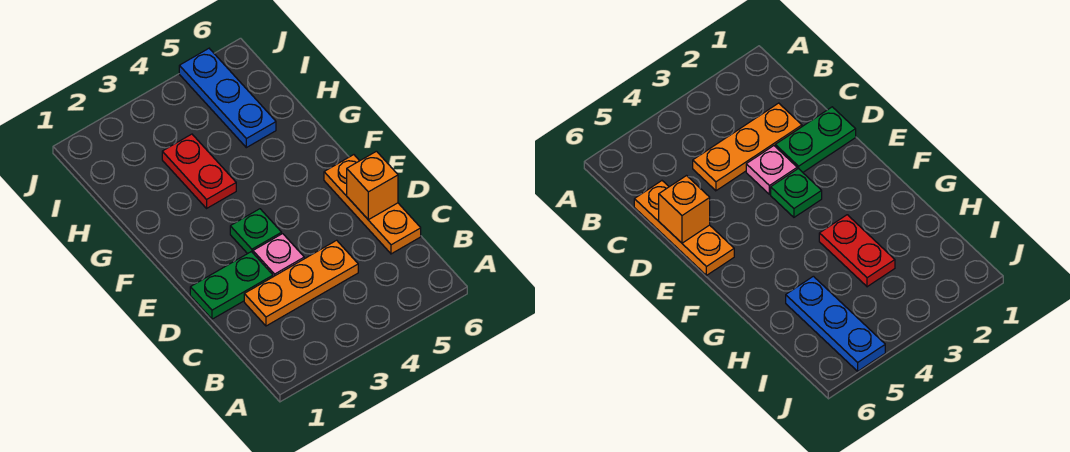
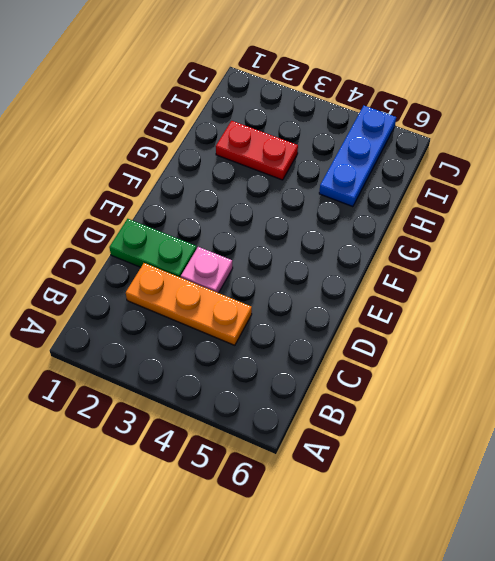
red 1x2 plate [216,121,298,180] -> red 1x2 plate turned to [162,134,236,208]
none -> orange 1x3 plate [324,155,421,254]
none -> green 1x1 plate [230,209,282,254]

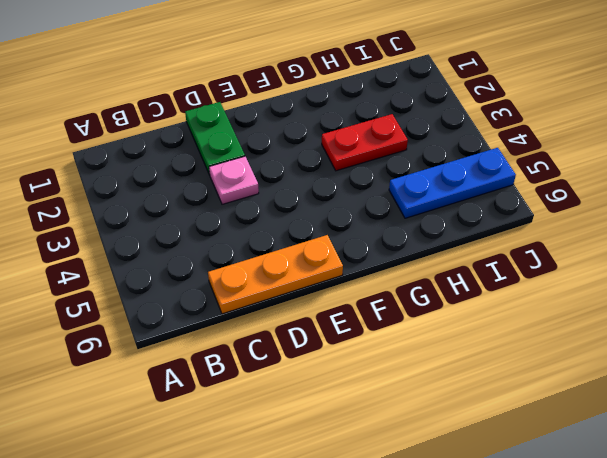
none -> orange 1x3 plate [244,240,358,326]
none -> green 1x1 plate [230,209,282,254]

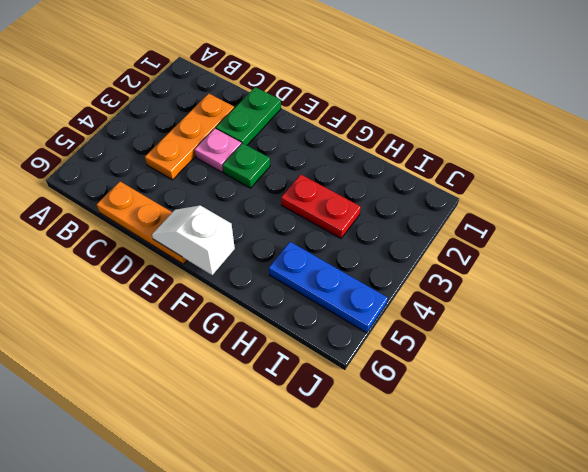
white 1x2 slope [152,205,235,275] -> none
none -> orange 1x1 brick [347,151,398,220]

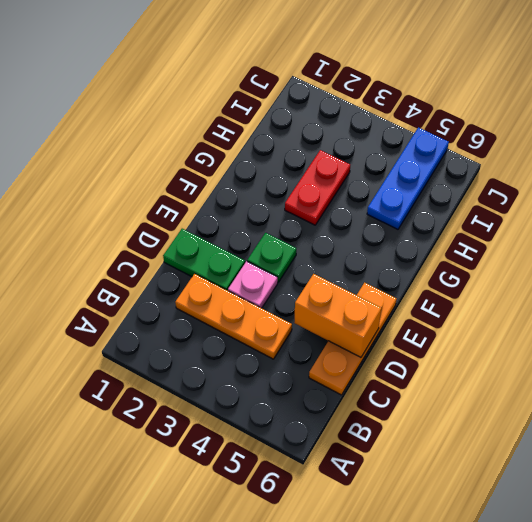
orange 1x2 brick [294,274,381,357] -> orange 1x1 brick [347,151,398,220]

